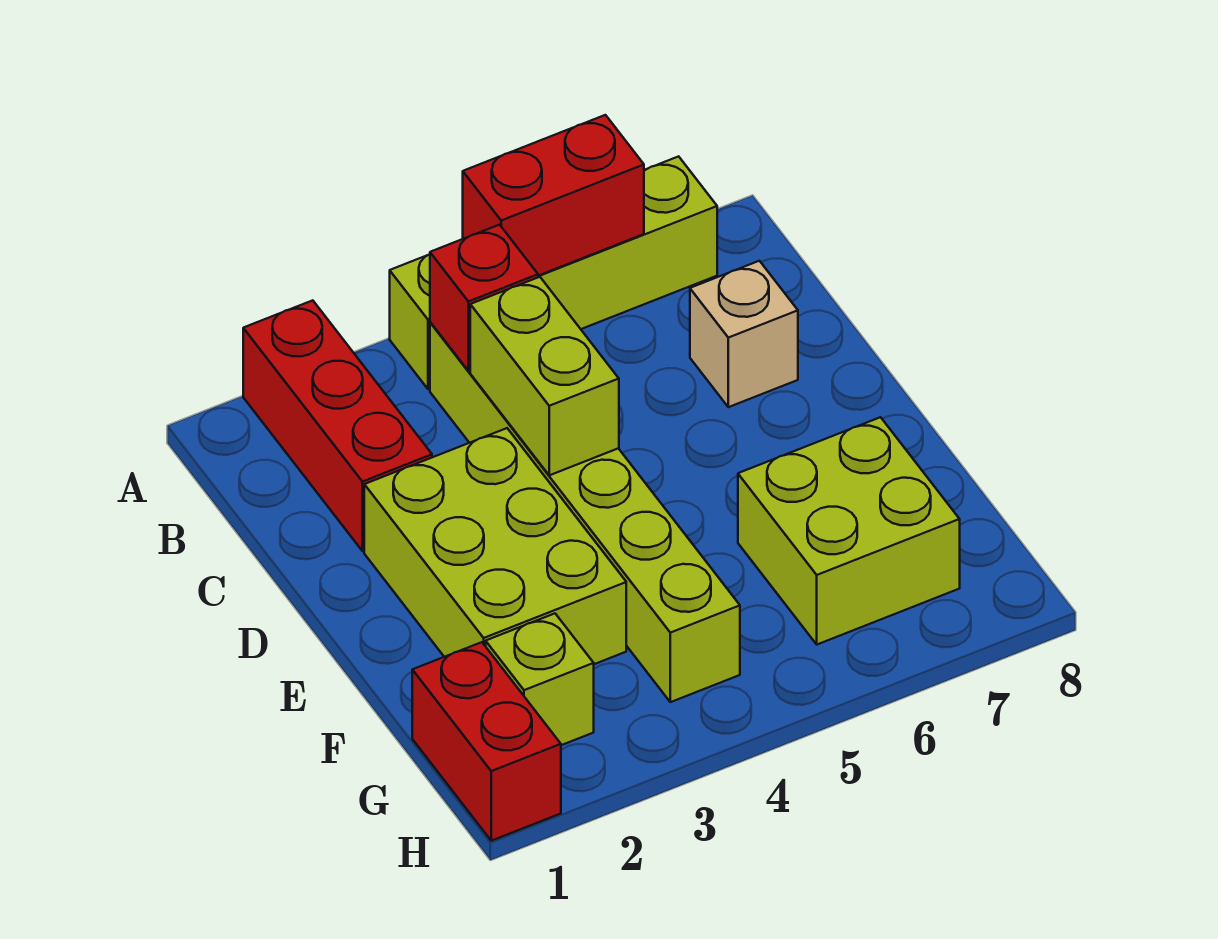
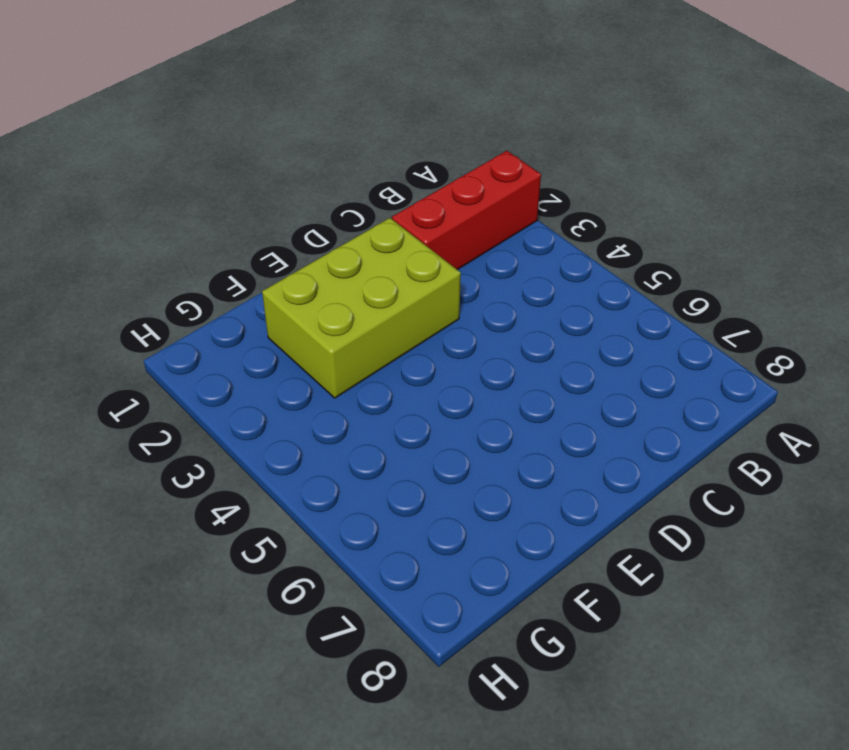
none -> lime 1x4 brick [390,156,717,389]
none -> lime 1x6 brick [430,322,740,702]

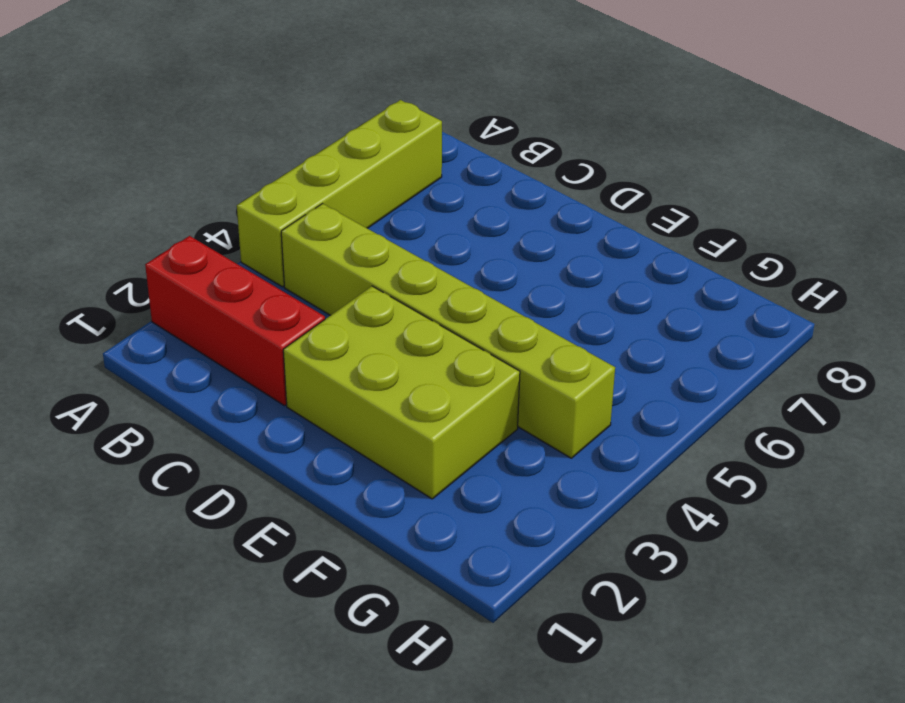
none -> tan 1x1 brick [690,261,798,407]
none -> lime 2x2 brick [738,417,960,644]

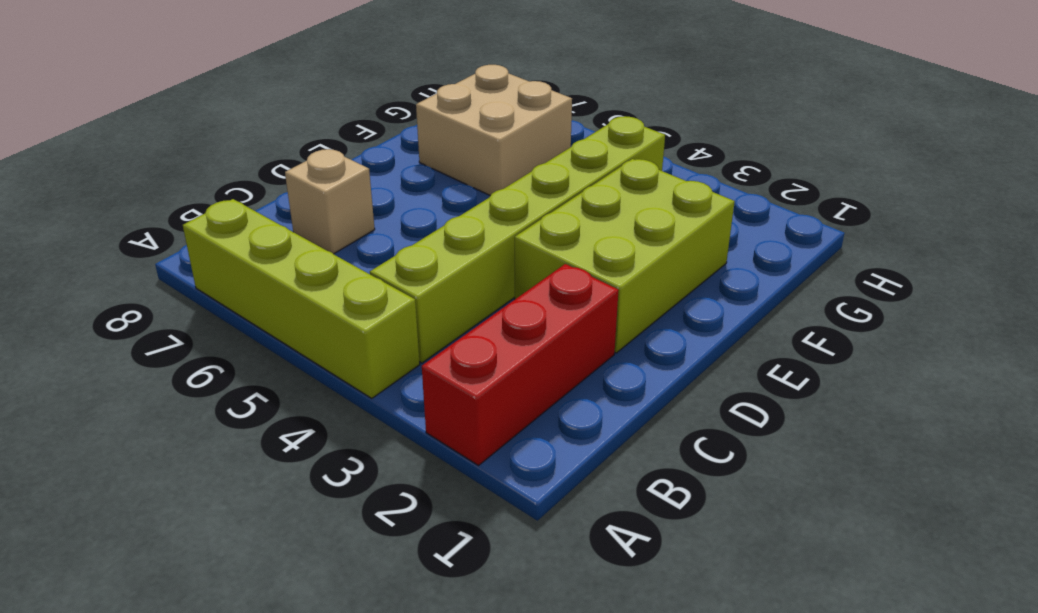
tan 2x2 brick [416,65,572,196] -> lime 2x2 brick [738,417,960,644]
none -> red 1x2 brick [412,642,561,841]
none -> lime 1x1 brick [486,614,594,745]

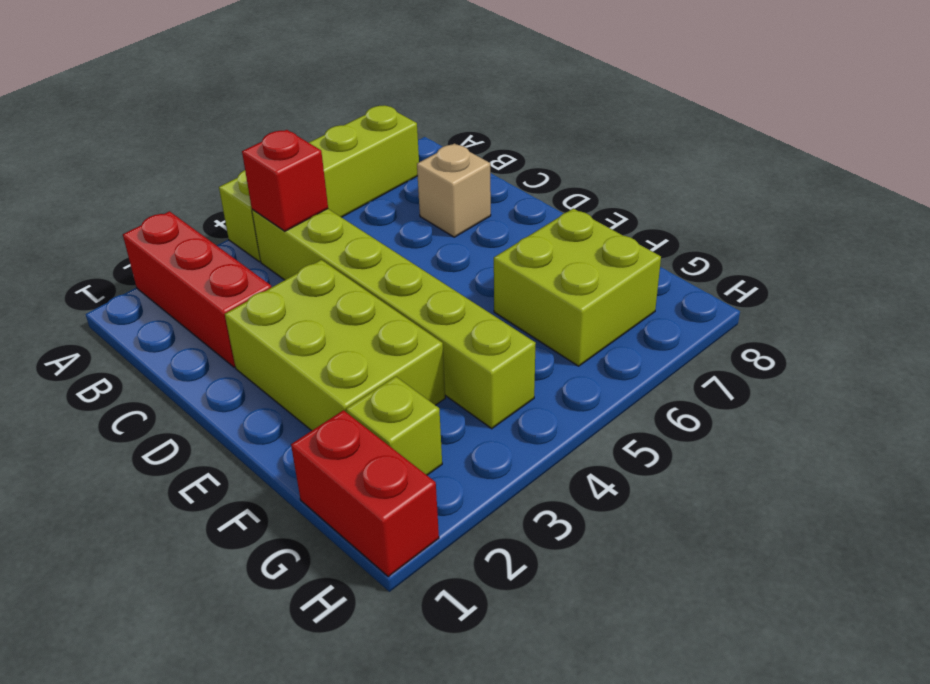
none -> red 1x2 brick [463,115,644,276]
none -> lime 1x2 brick [470,277,619,475]

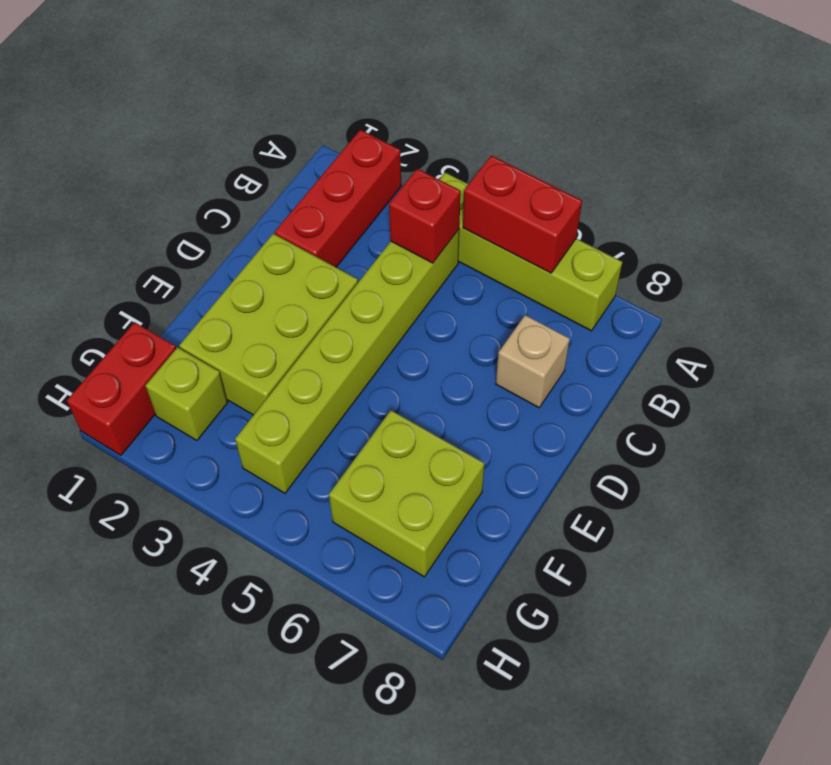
none -> lime 1x2 brick [470,277,619,475]

